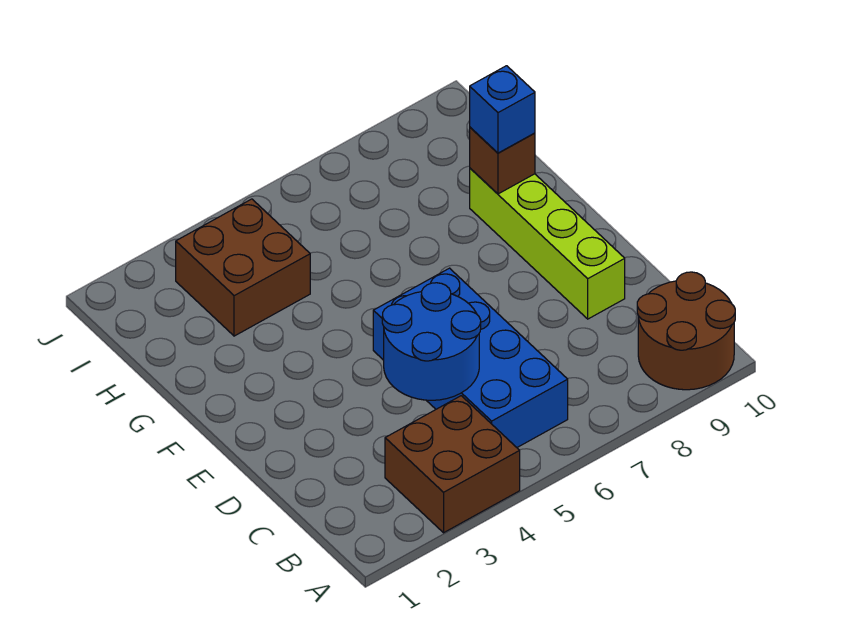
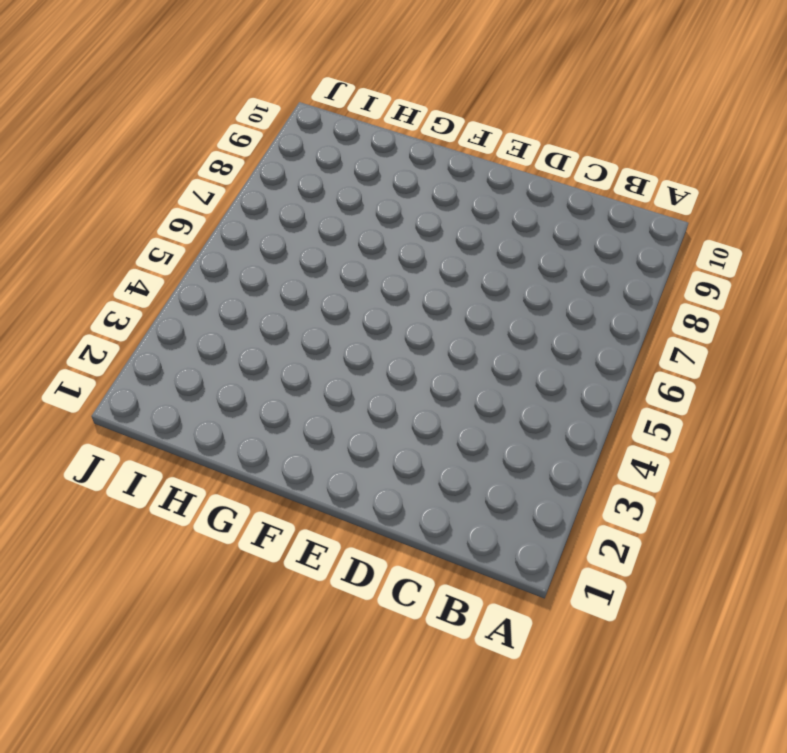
none -> brown 2x2 brick [385,396,520,533]
none -> brown 2x2 round brick [637,272,735,390]

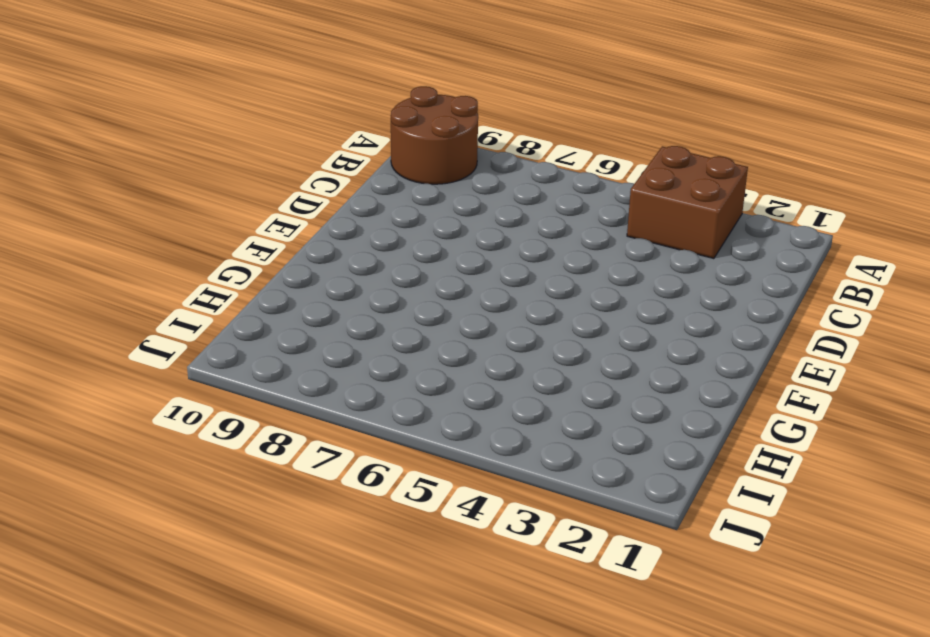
none -> blue 2x4 brick [373,268,568,447]
none -> lime 1x4 brick [470,168,625,319]

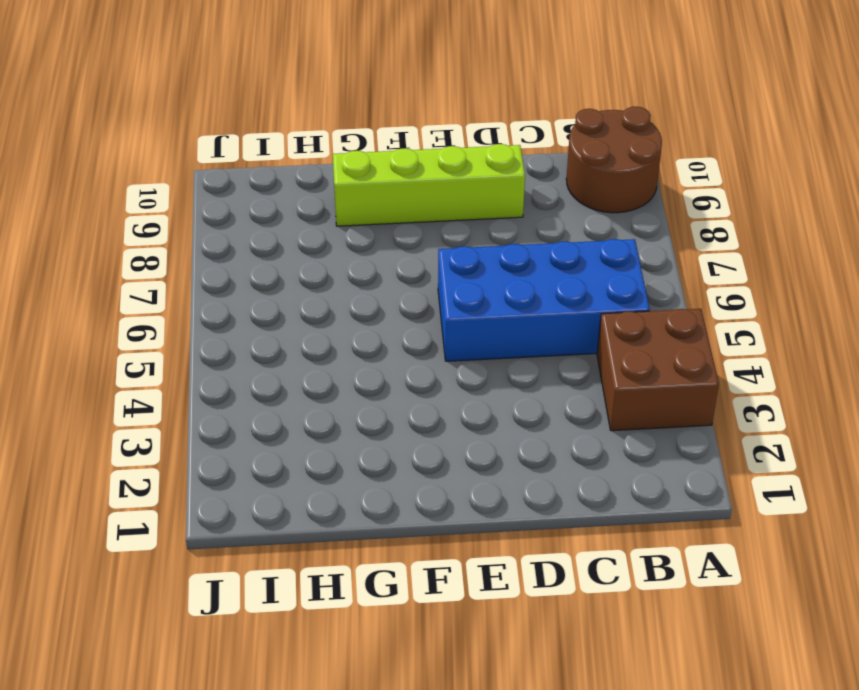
none -> brown 2x2 brick [176,199,310,336]
none -> blue 2x2 round brick [382,283,481,400]

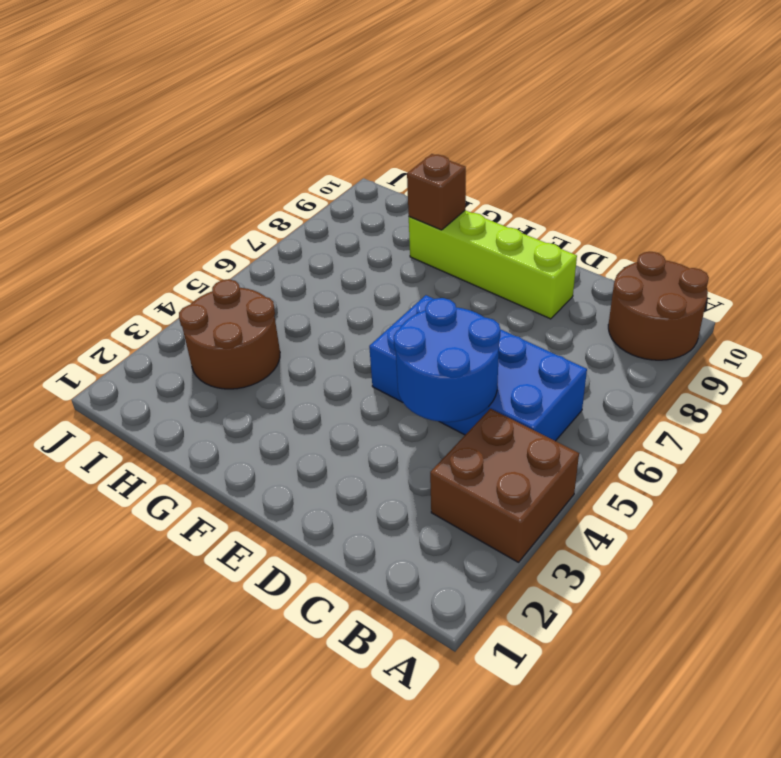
brown 2x2 round brick [179,279,280,389] -> brown 2x2 brick [176,199,310,336]
none -> blue 1x1 brick [470,66,535,153]

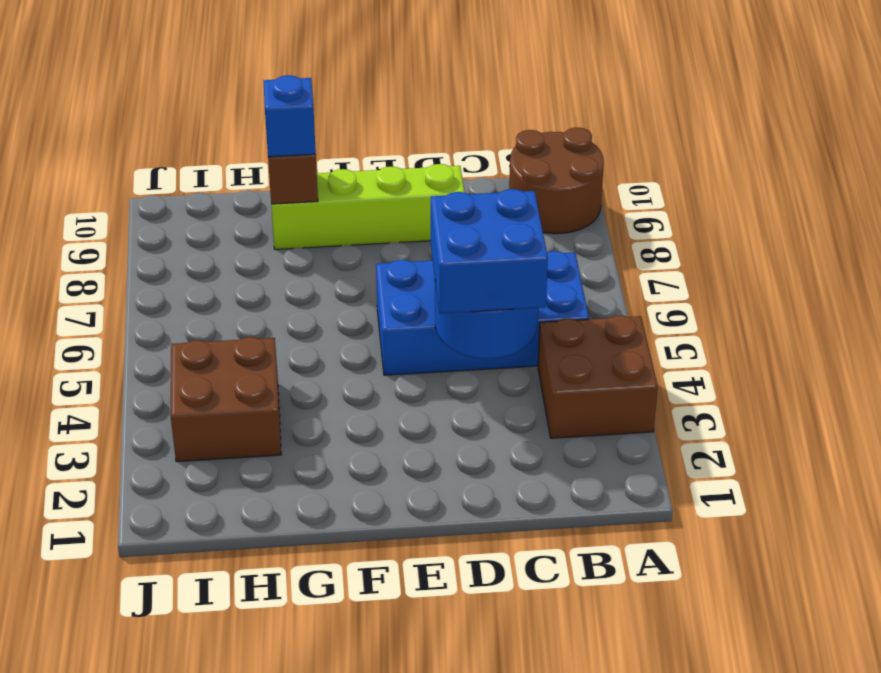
blue 2x2 brick [431,189,548,313] -> none

